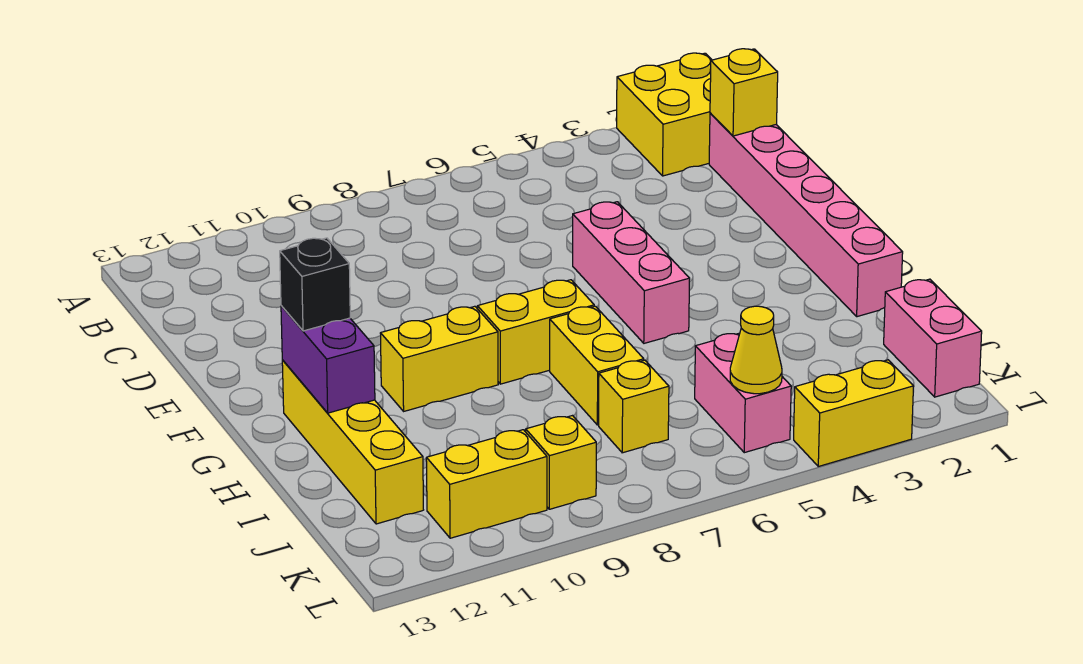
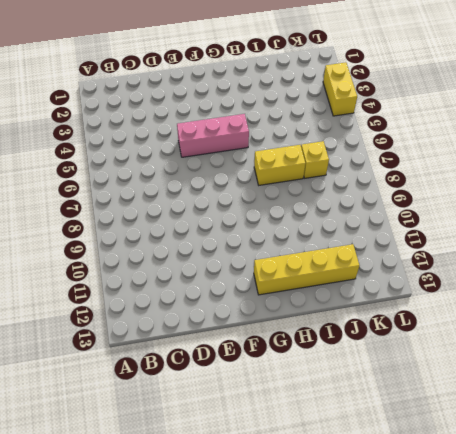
none -> yellow 2x2 brick [617,53,712,176]
none -> pink 1x6 brick [709,113,903,317]
none -> yellow 1x2 brick [477,280,594,384]

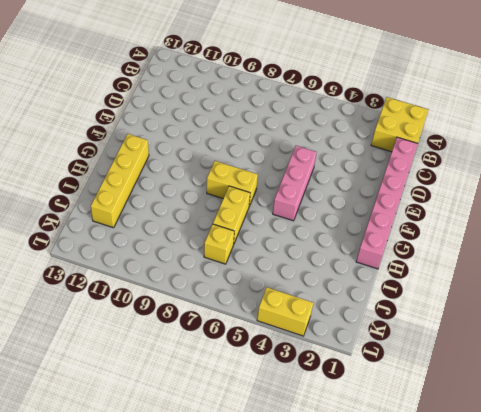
none -> yellow 1x2 brick [380,306,498,411]
none -> pink 1x2 brick [884,279,982,397]
none -> pink 1x2 brick [695,333,791,453]

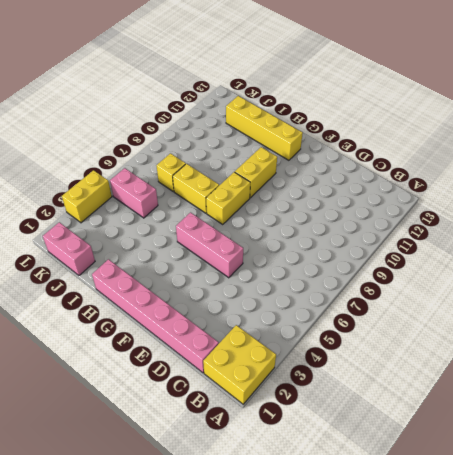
none -> yellow 1x1 brick [526,416,596,509]
none -> yellow 1x2 brick [426,430,547,538]
none -> yellow 1x1 brick [710,49,778,136]

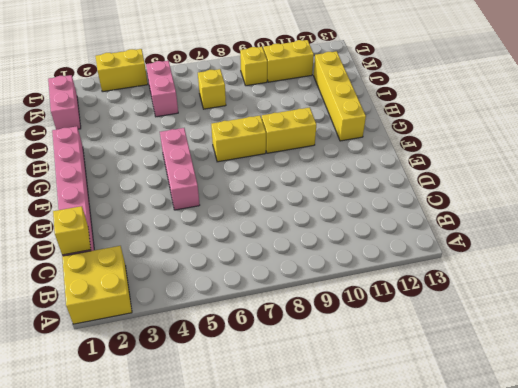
none -> yellow 1x2 brick [550,306,644,425]
none -> purple 1x2 brick [281,306,375,413]
none -> yellow 1x1 cone [730,306,782,394]

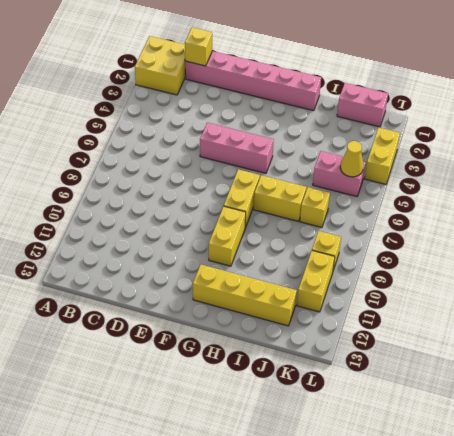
none -> purple 1x2 brick [281,306,375,413]
none -> black 1x1 brick [280,238,350,331]

